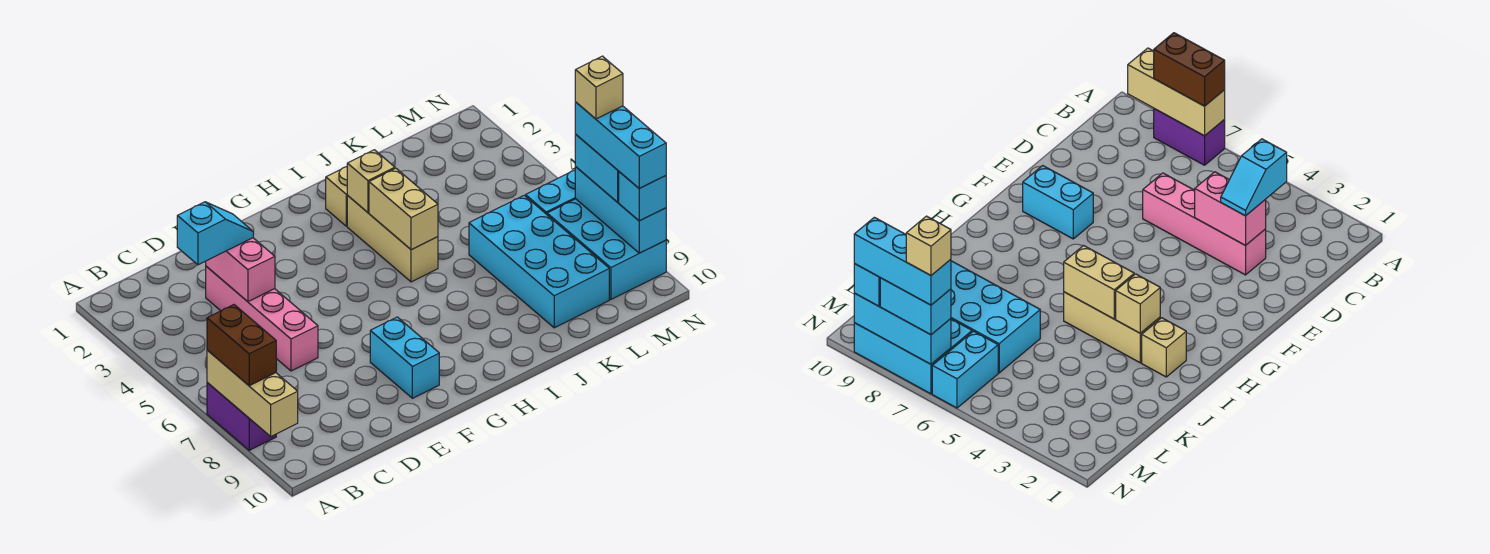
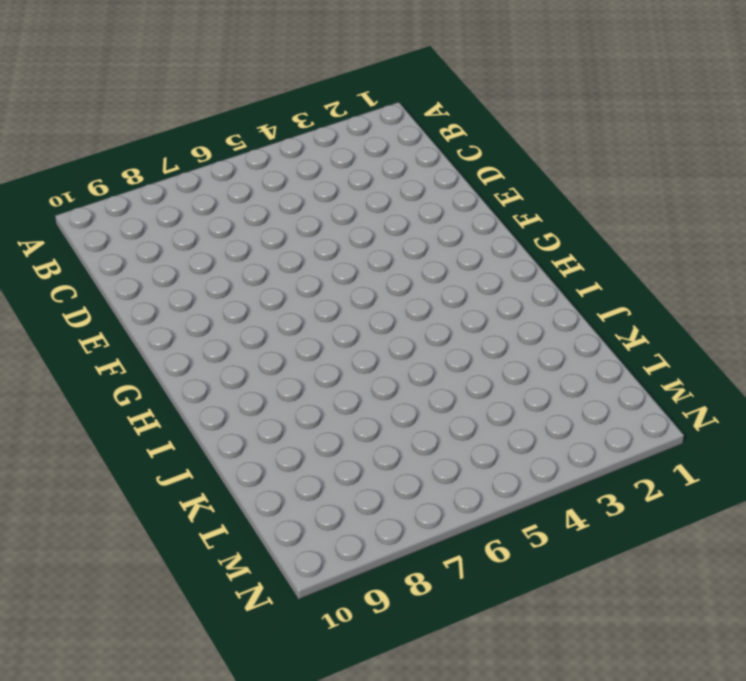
none -> purple 1x2 brick [207,383,276,450]
none -> pink 1x4 brick [206,266,318,371]
none -> cyan 1x2 brick [370,317,439,398]

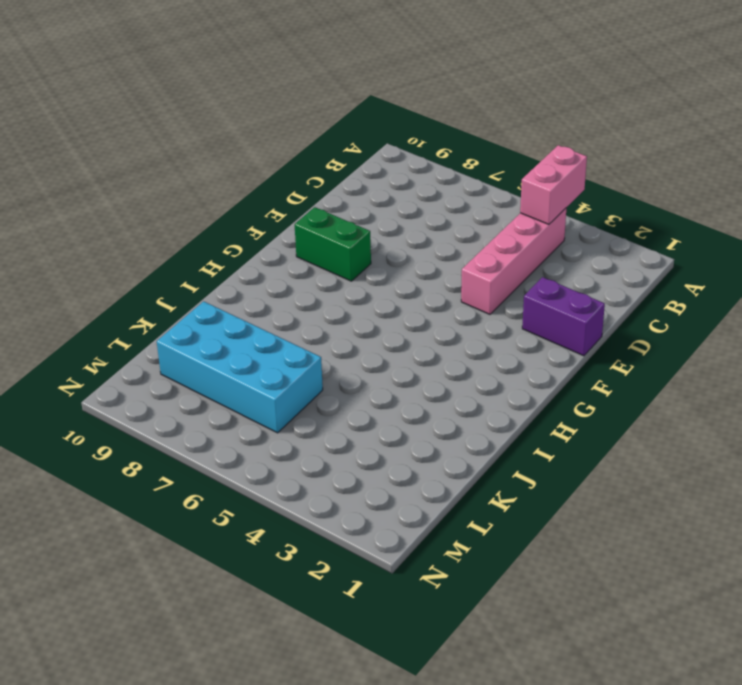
pink 1x2 brick [520,145,587,224] -> pink 1x2 brick turned to [206,238,275,302]
pink 1x4 brick [461,208,566,314] -> pink 1x4 brick turned to [206,266,318,371]
purple 1x2 brick [522,277,605,356] -> purple 1x2 brick moved to [207,383,276,450]
green 1x2 brick [295,207,371,281] -> cyan 1x2 brick [370,317,439,398]
none -> tan 1x1 brick [326,167,348,226]
none -> tan 1x3 brick [347,196,438,282]
none -> cyan 1x2 brick [526,170,575,214]

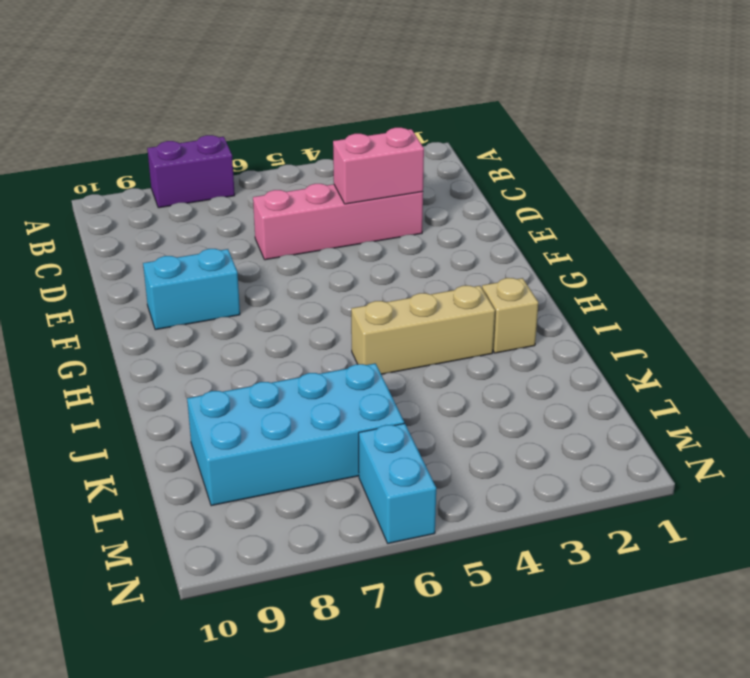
none -> cyan 2x3 brick [547,199,666,299]
none -> tan 1x3 brick [207,350,298,436]
none -> tan 1x1 brick [347,150,395,212]

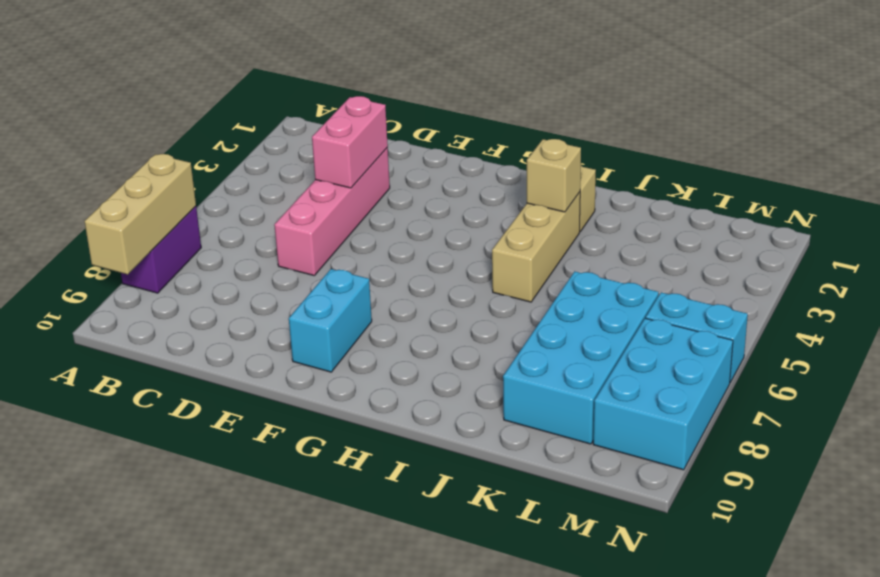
none -> tan 1x2 brick [369,168,438,250]
none -> cyan 1x3 brick [575,167,666,253]
none -> brown 1x2 brick [207,305,276,386]

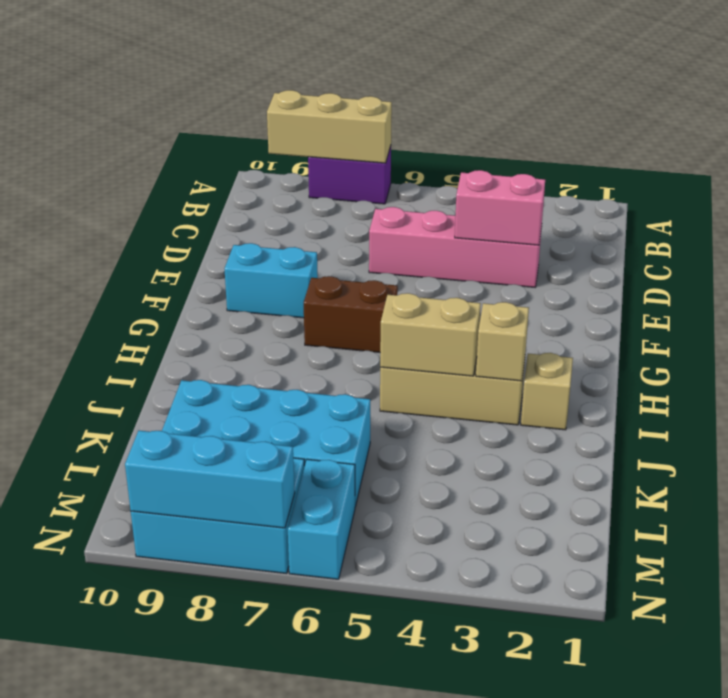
brown 1x2 brick [304,276,398,352] -> brown 1x2 brick moved to [207,305,276,386]
none -> cyan 1x2 slope [177,202,253,265]
none -> cyan 1x2 brick [575,135,619,202]
none -> cyan 1x1 brick [619,172,666,221]

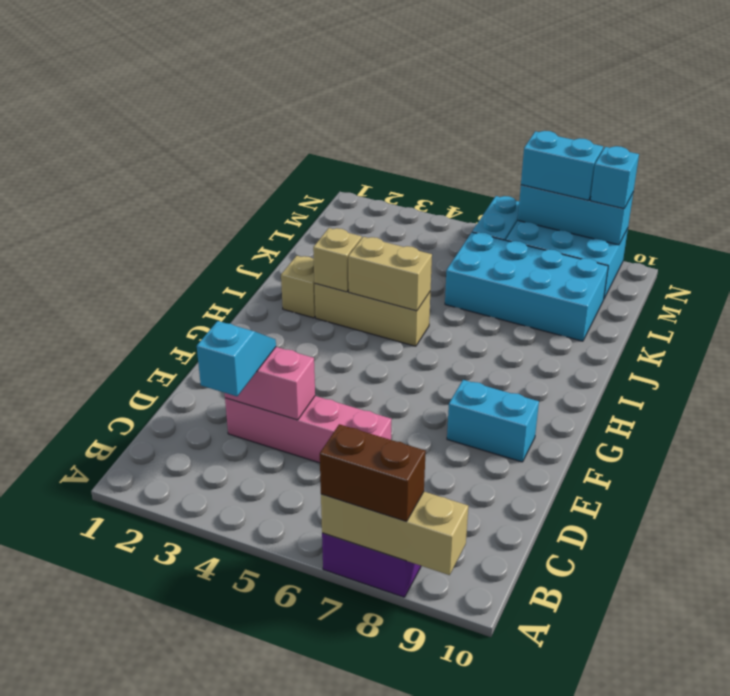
none -> cyan 1x3 brick [575,102,666,188]
none -> tan 1x1 brick [575,56,623,119]

